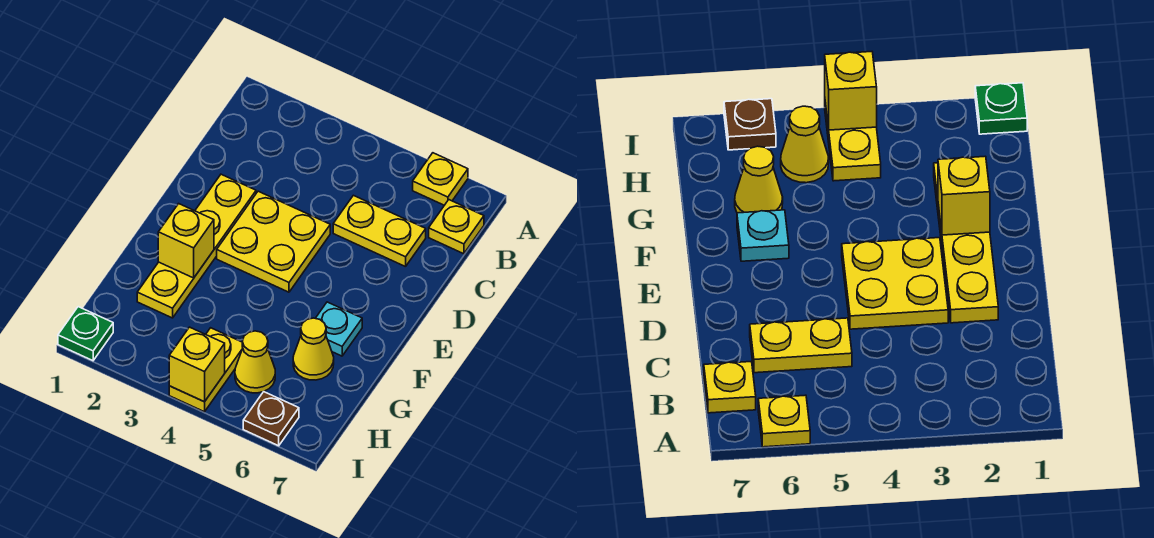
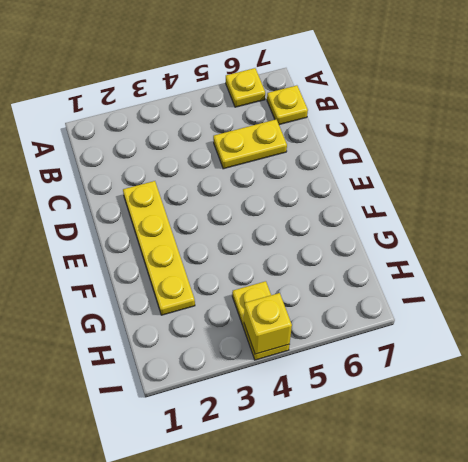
none -> yellow 2x2 plate [217,191,330,292]
none -> cyan 1x1 plate [315,302,362,356]
none -> yellow 1x1 cone [293,318,334,380]

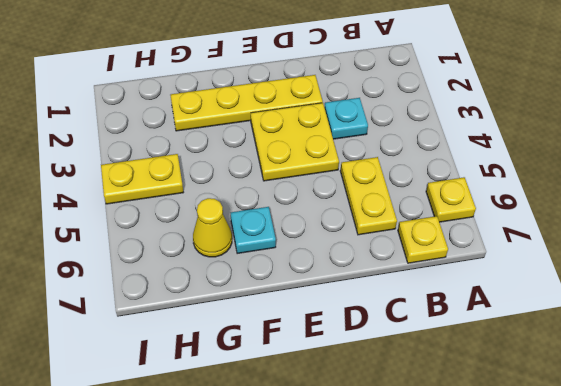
cyan 1x1 plate [324,98,368,139] -> none
none -> yellow 1x1 cone [235,331,275,393]
none -> green 1x1 plate [58,307,113,361]
none -> brown 1x1 plate [243,392,299,446]

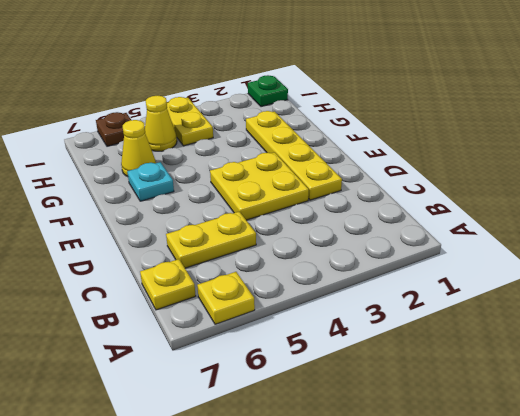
none -> yellow 1x1 brick [158,204,214,278]
none -> yellow 1x1 brick [169,327,225,402]

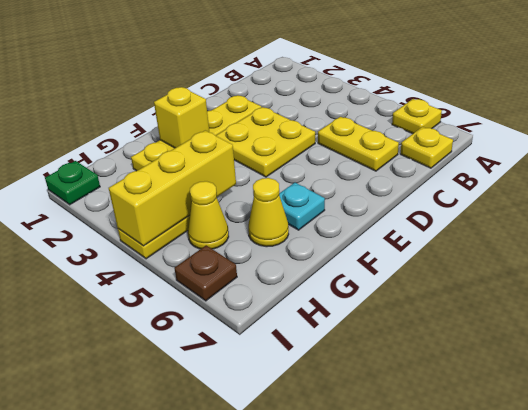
yellow 1x3 brick [109,130,236,246] -> yellow 1x1 brick [169,327,225,402]

